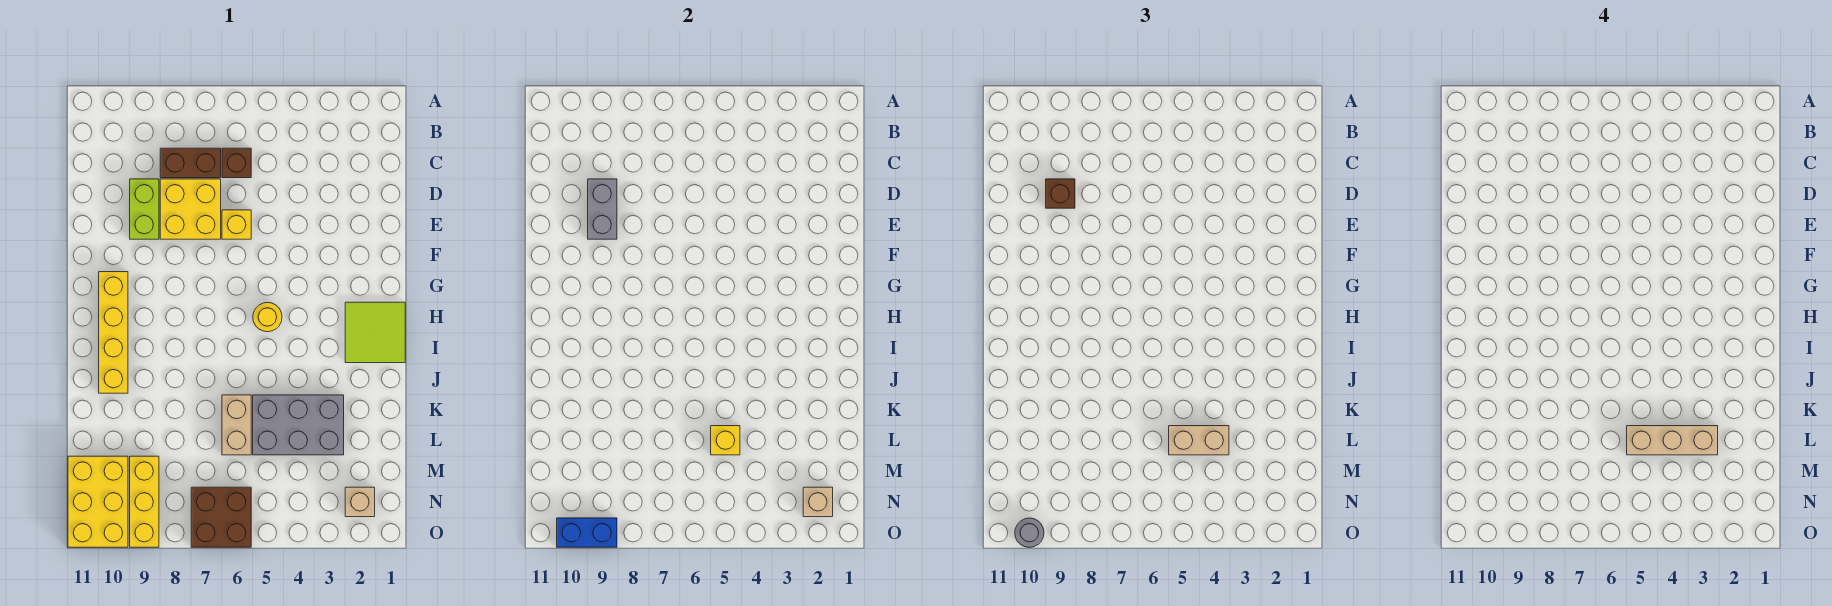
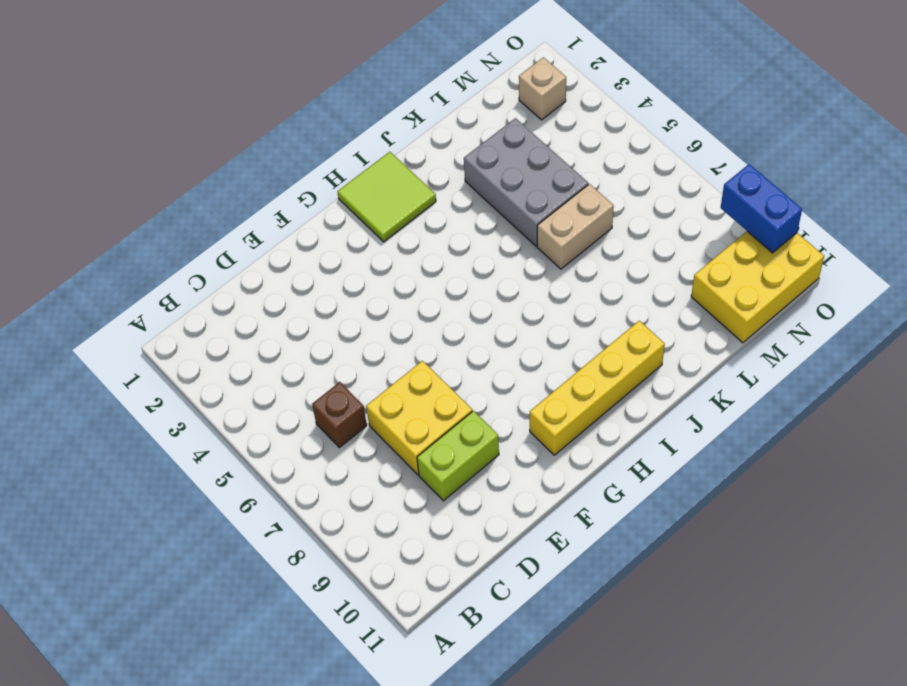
none -> brown 1x2 brick [160,148,221,178]
none -> yellow 1x1 brick [222,210,251,239]
none -> yellow 1x1 round brick [253,302,282,332]

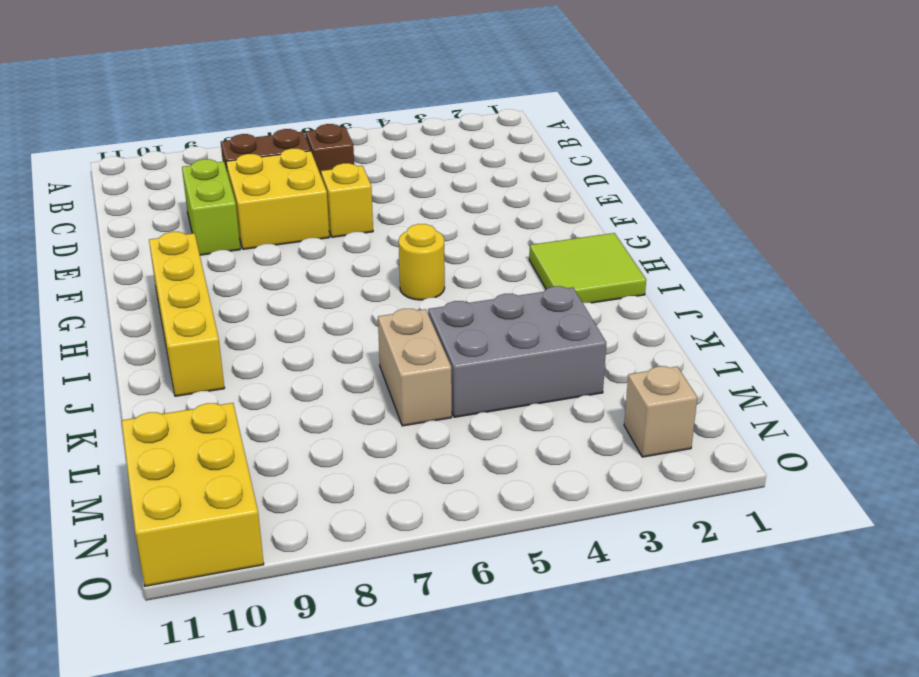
none -> yellow 1x3 brick [130,456,159,547]
none -> brown 2x2 brick [191,487,251,547]
none -> grey 1x2 brick [588,179,617,239]

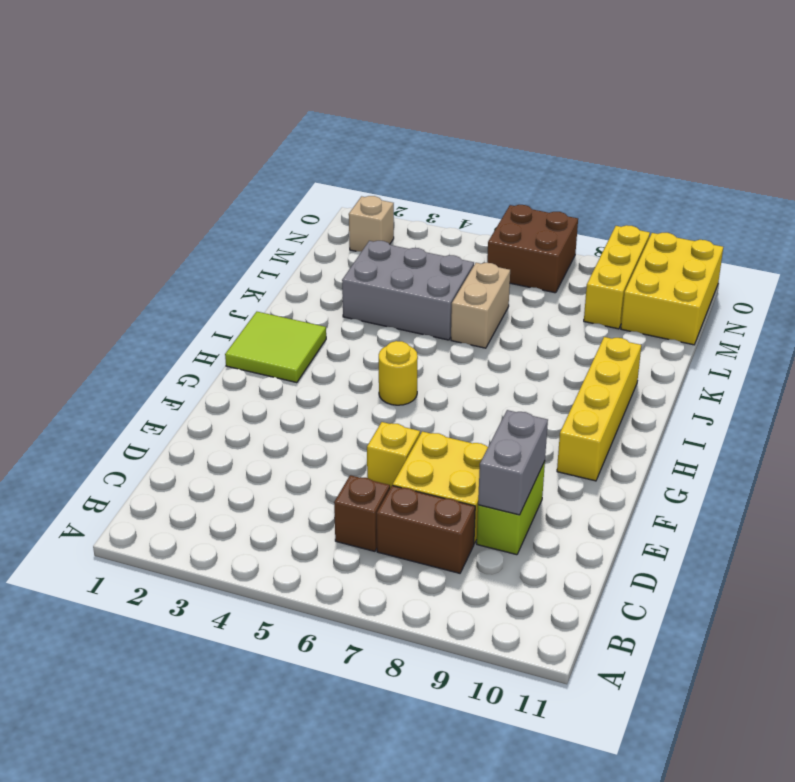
none -> yellow 1x1 brick [711,426,740,455]
none -> tan 1x1 brick [803,487,833,517]
none -> blue 1x2 brick [557,518,617,547]

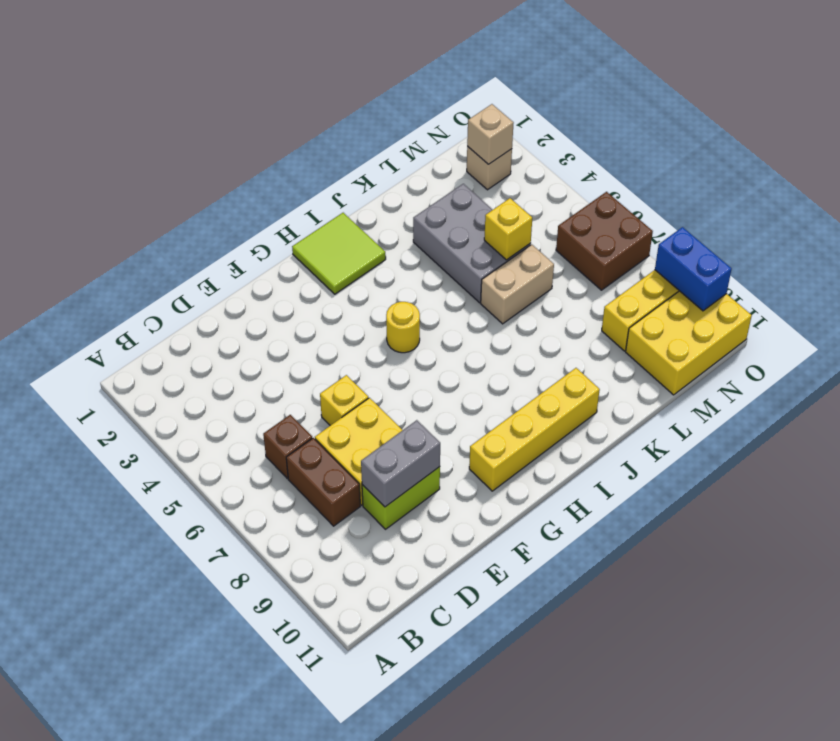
none -> brown 1x1 brick [1046,179,1075,208]
none -> tan 1x2 brick [1169,426,1229,455]
none -> grey 1x1 round brick [1015,518,1044,547]

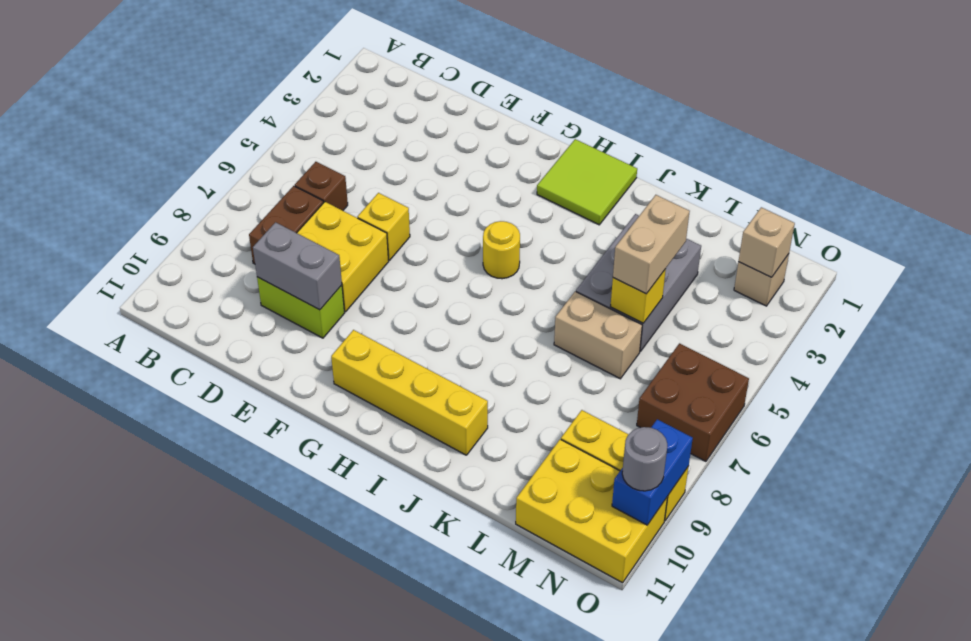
none -> brown 1x1 brick [1046,179,1075,208]
none -> tan 1x3 brick [1627,426,1718,455]

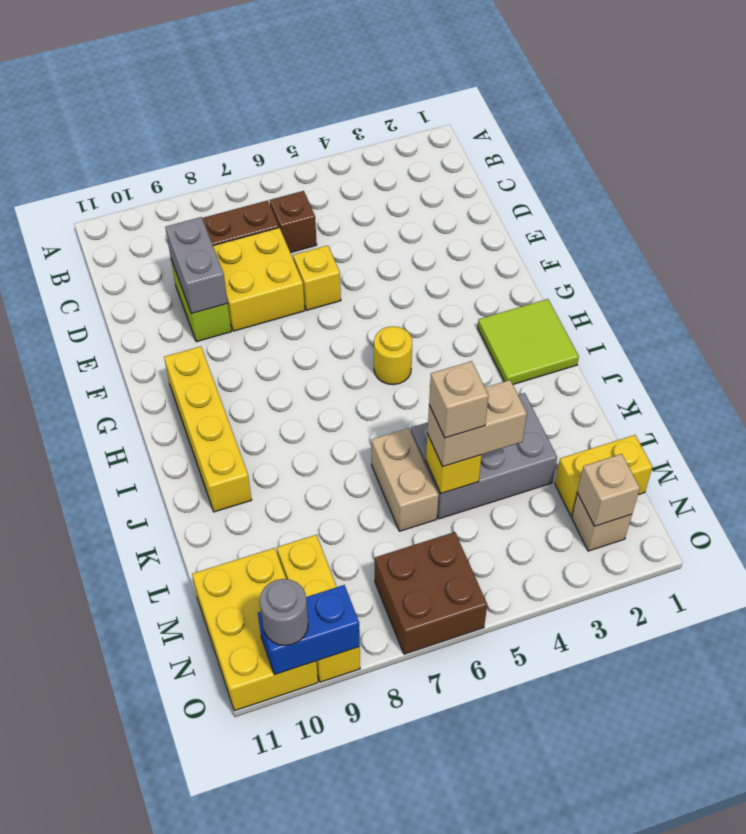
tan 1x1 brick [429,361,489,438] -> tan 1x3 brick [1627,426,1718,455]
yellow 1x2 brick [555,435,652,516] -> none
none -> brown 1x1 brick [1046,179,1075,208]

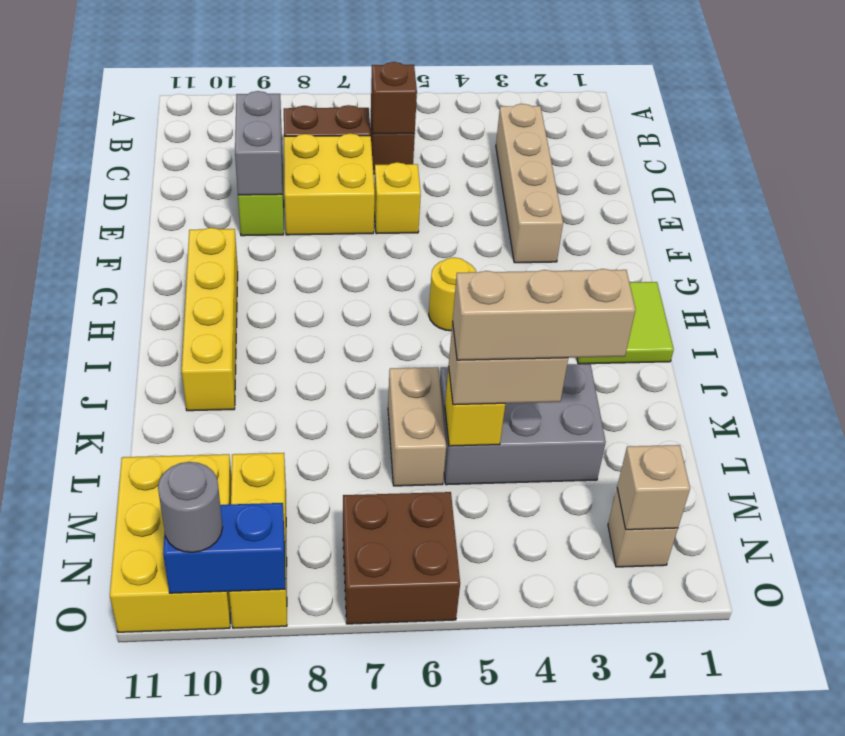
tan 1x4 brick [496,104,563,263] -> none
brown 1x1 brick [371,62,417,134] -> brown 1x1 brick moved to [1046,179,1075,208]

